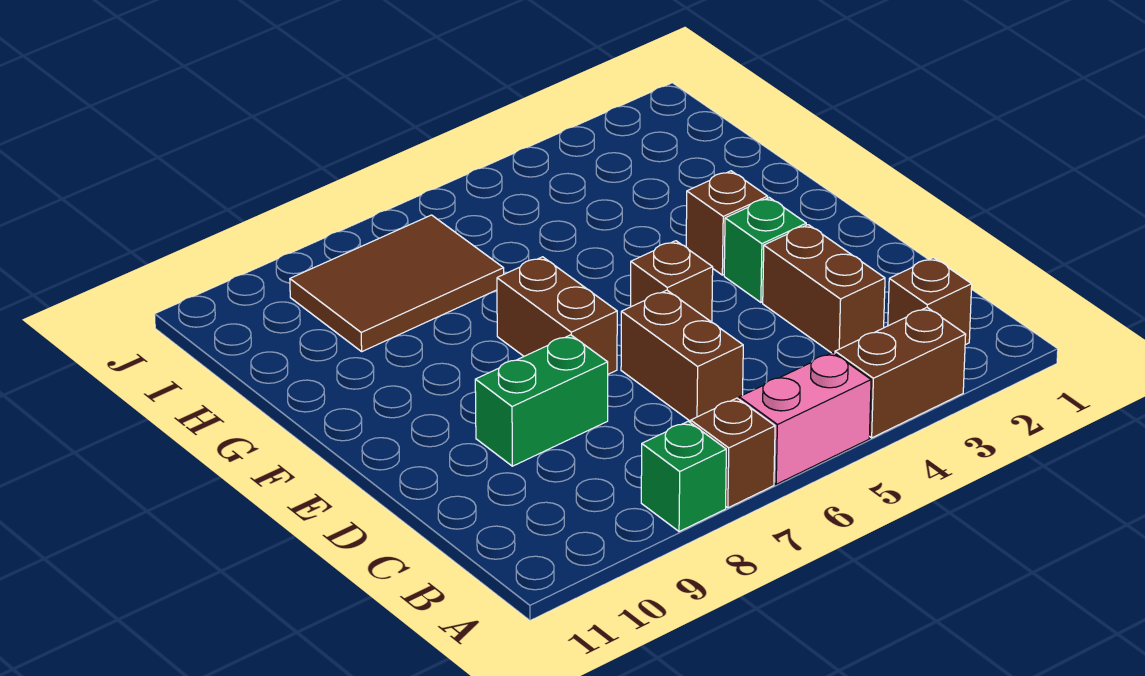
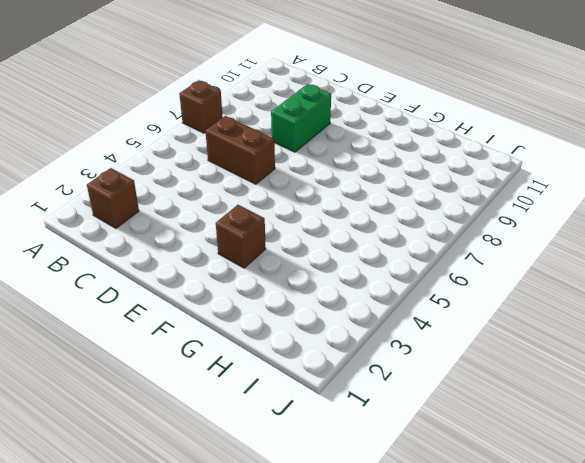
none -> brown 1x2 brick [835,308,966,438]
none -> pink 1x2 brick [739,352,871,484]
none -> green 1x1 brick [641,421,726,532]

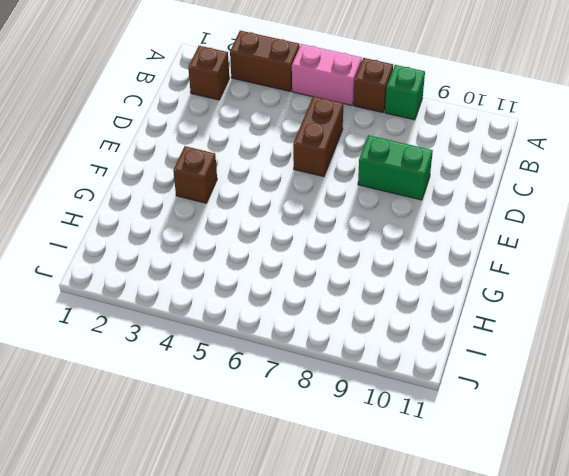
none -> brown 1x2 brick [763,225,885,353]
none -> green 1x1 brick [724,198,806,302]
none -> brown 1x1 brick [631,241,713,322]

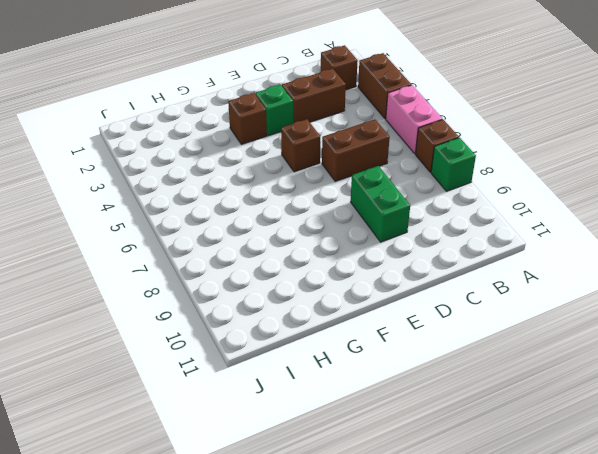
none -> brown 1x2 brick [497,257,617,374]
none -> brown 2x3 tile [290,215,504,351]

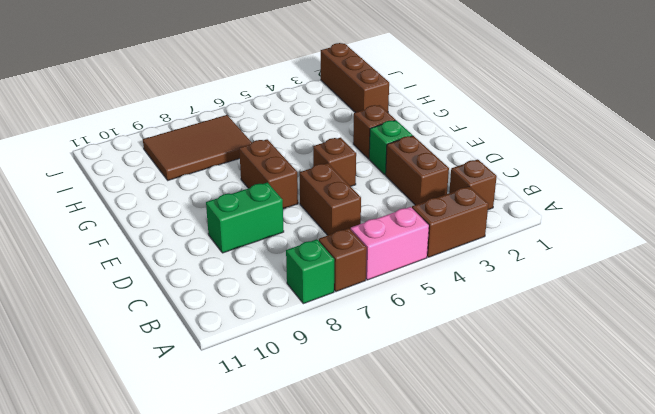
brown 1x3 brick [321,43,389,113] -> none

